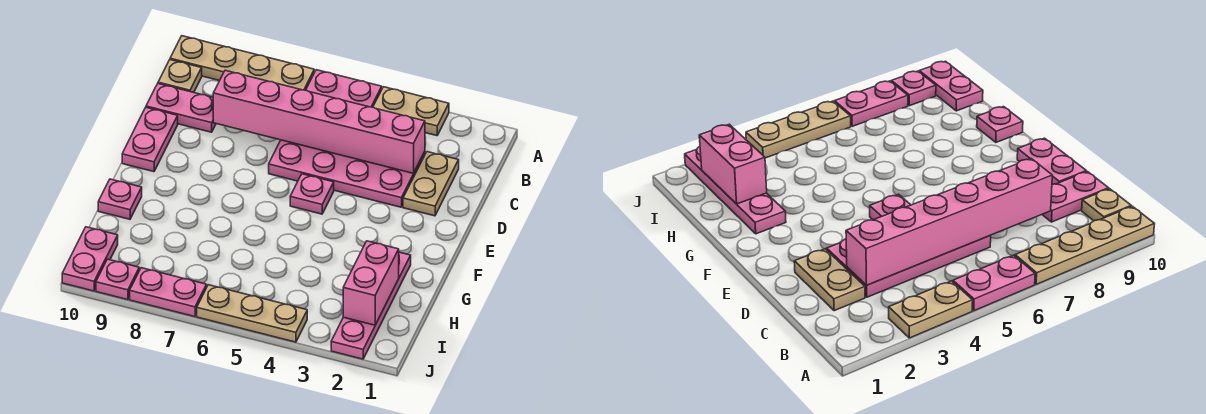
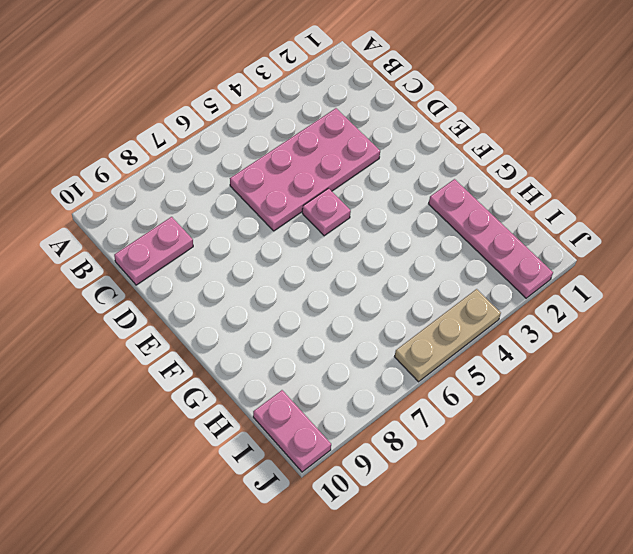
none -> tan 1x2 plate [373,87,449,136]
none -> pink 1x2 plate [306,70,382,107]
none -> tan 1x4 plate [170,36,314,90]

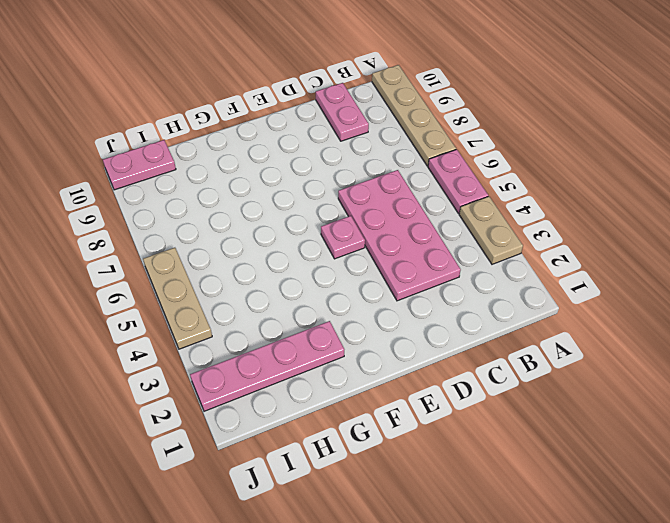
none -> tan 1x1 plate [158,60,202,92]
none -> tan 1x2 plate [403,152,459,216]
none -> pink 1x2 plate [122,108,178,172]

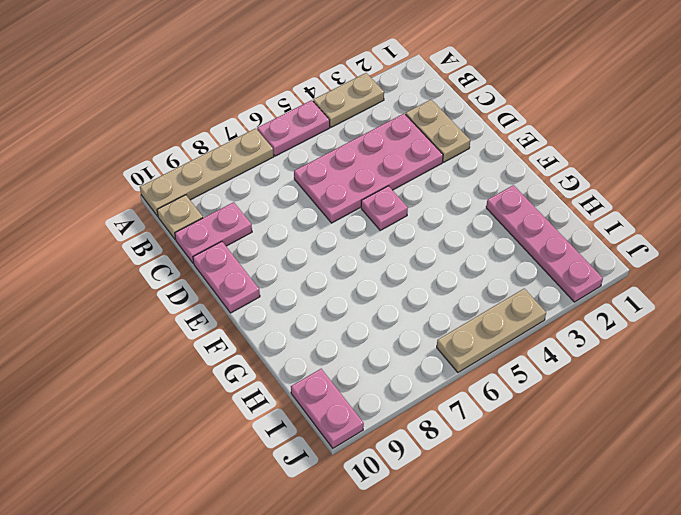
none -> pink 1x1 plate [98,179,142,219]
none -> pink 1x2 plate [130,268,207,317]
none -> pink 1x1 plate [96,259,139,300]

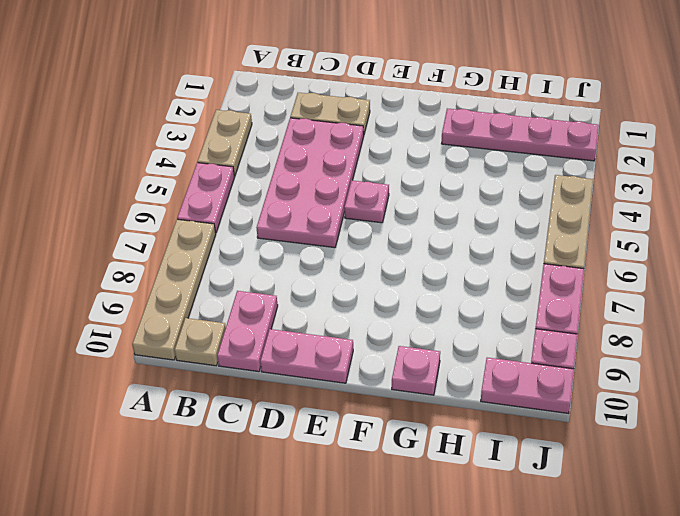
none -> pink 1x6 brick [213,70,425,173]
none -> pink 1x2 brick [343,241,399,325]

